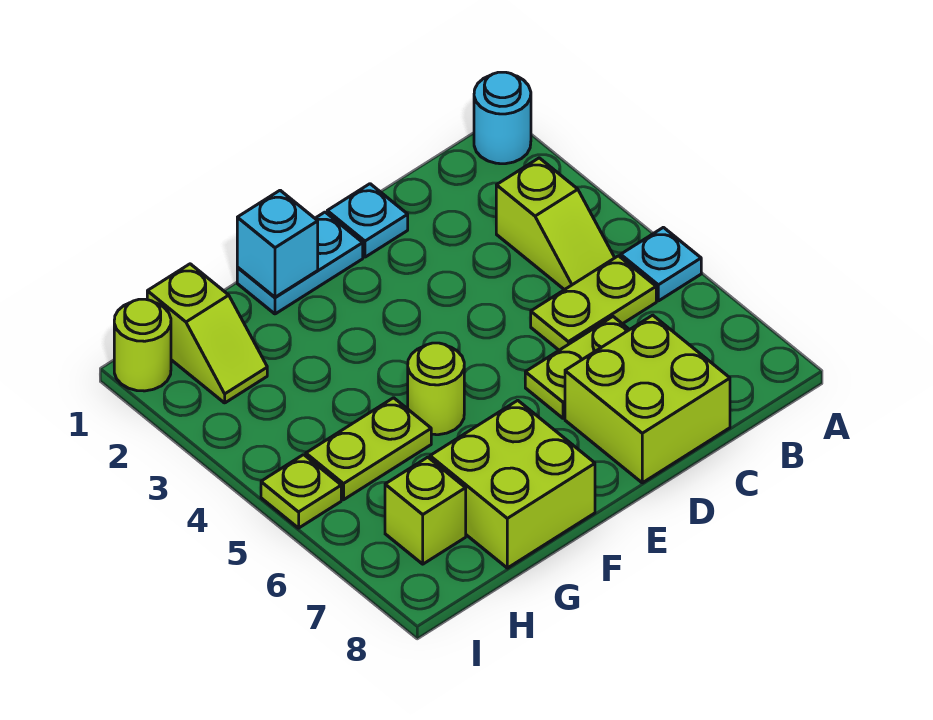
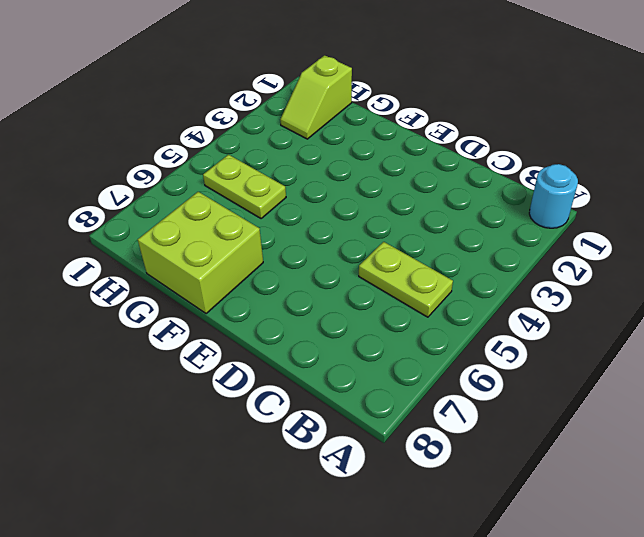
none -> cyan 1x1 plate [621,227,701,301]
none -> lime 1x2 slope [496,158,615,290]
none -> lime 1x2 plate [525,317,629,418]

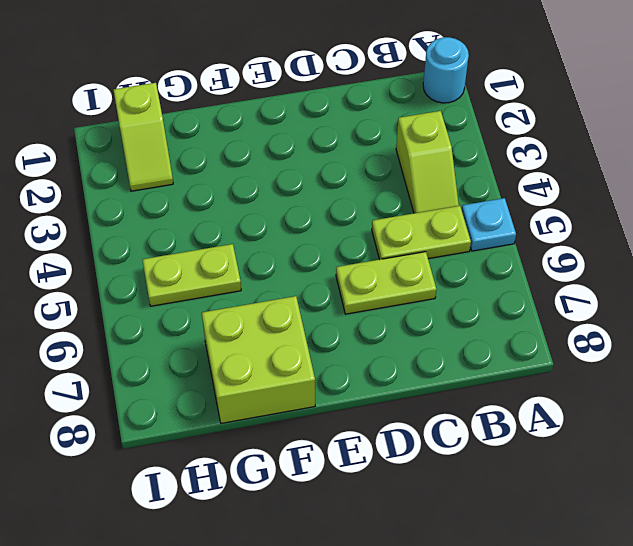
none -> lime 2x2 brick [565,315,730,483]
none -> cyan 1x1 plate [327,184,408,257]
none -> cyan 1x2 plate [237,212,363,314]

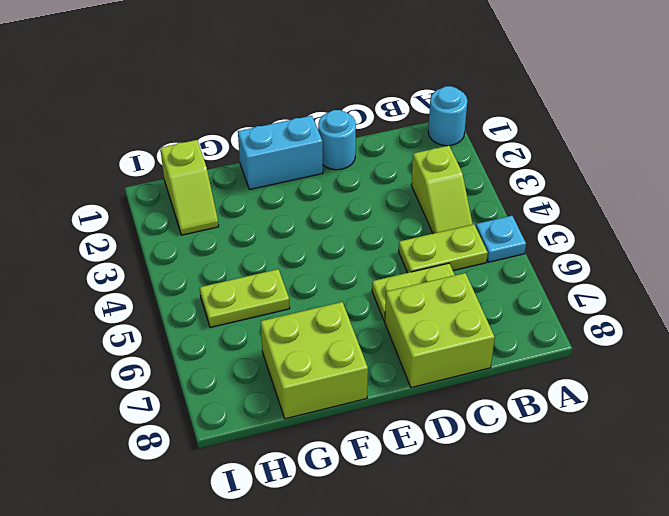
cyan 1x1 round brick [318,110,356,170] -> cyan 1x1 plate [327,184,408,257]
cyan 1x2 brick [238,116,323,189] -> cyan 1x2 plate [237,212,363,314]
none -> lime 1x1 round brick [408,343,464,435]
none -> lime 1x1 brick [385,457,466,564]
none -> lime 1x1 round brick [114,299,171,391]

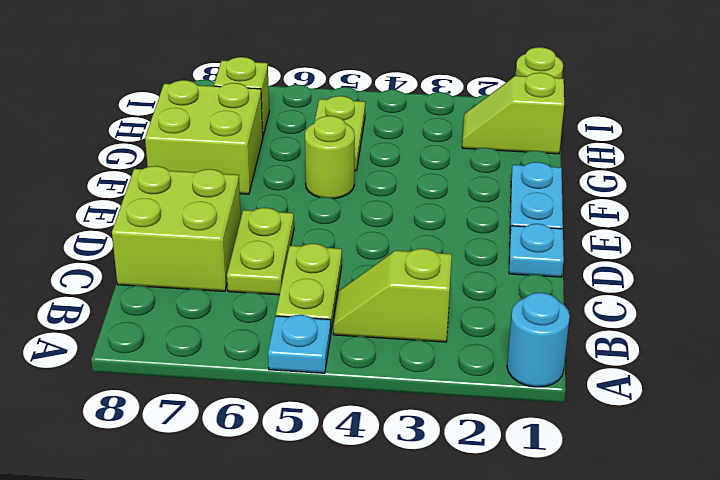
none -> lime 1x1 plate [261,455,341,528]
none -> cyan 1x1 brick [237,190,318,297]

